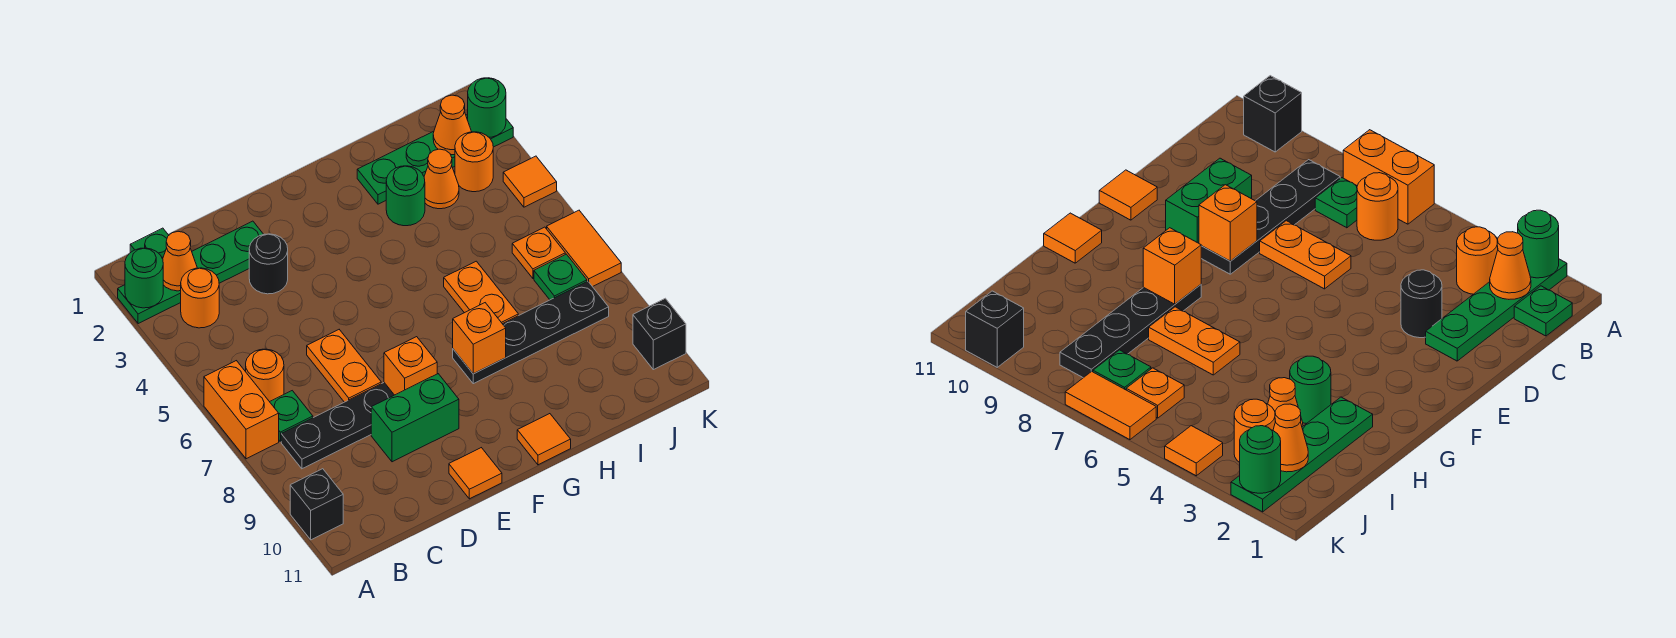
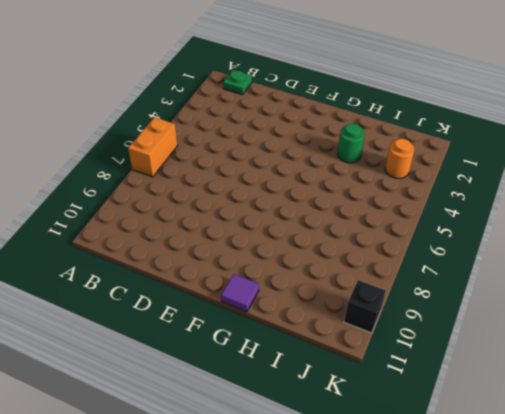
purple 1x1 tile [221,274,259,312] -> orange 1x1 tile [517,414,571,465]
none -> green 1x4 plate [118,221,263,324]
none -> black 1x1 brick [290,469,343,540]
none -> orange 1x1 round brick [181,268,219,328]
none -> orange 1x1 round brick [246,349,284,402]

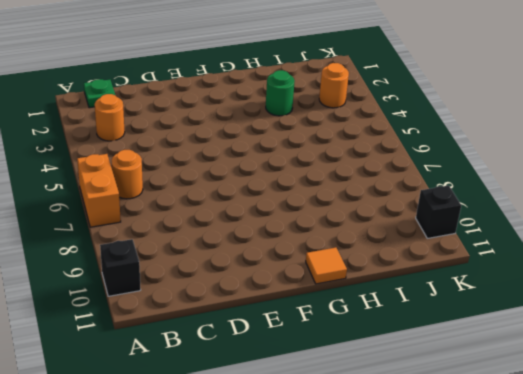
none -> green 1x4 plate [118,221,263,324]
none -> green 1x1 plate [270,391,313,442]
none -> black 1x4 plate [281,383,394,469]
none -> black 1x1 round brick [249,234,288,294]

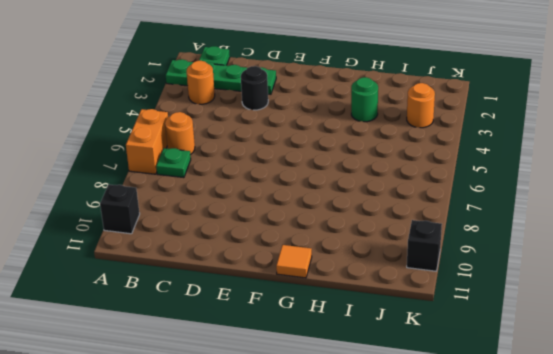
none -> black 1x4 plate [281,383,394,469]
none -> orange 1x2 plate [307,330,381,402]
none -> green 1x2 brick [371,374,459,462]
none -> orange 1x1 tile [449,448,502,499]

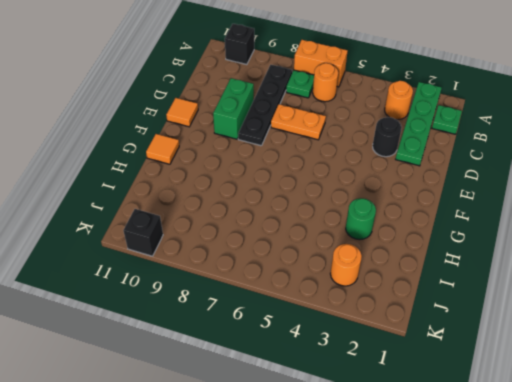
none -> black 1x4 plate [453,281,609,384]
none -> green 1x4 plate [357,114,513,204]
none -> orange 1x2 plate [444,261,518,324]
none -> orange 1x1 cone [424,149,459,209]

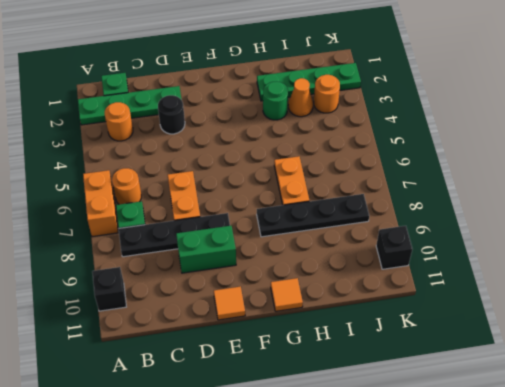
none -> orange 1x1 plate [512,227,565,278]
none -> green 1x1 plate [534,254,587,300]
none -> orange 1x1 tile [503,156,557,207]
none -> orange 1x2 tile [547,210,621,287]

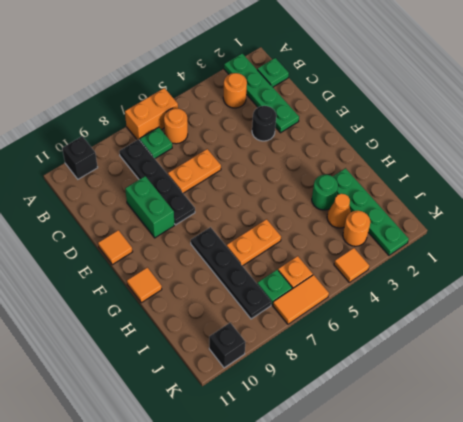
none -> green 1x1 round brick [125,248,163,308]
none -> orange 1x1 cone [163,231,197,291]
none -> orange 1x1 brick [384,337,437,395]
none -> orange 1x1 brick [453,303,506,374]

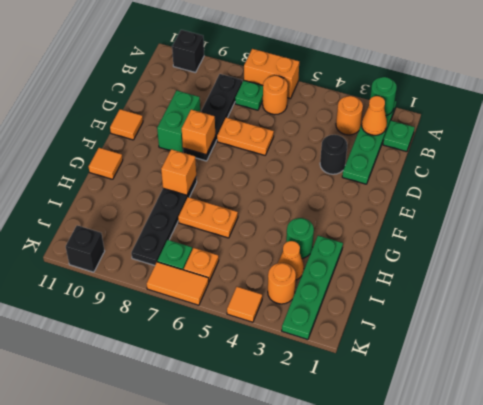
none -> orange 1x1 cone [433,95,471,155]
none -> green 1x1 round brick [468,78,506,137]

